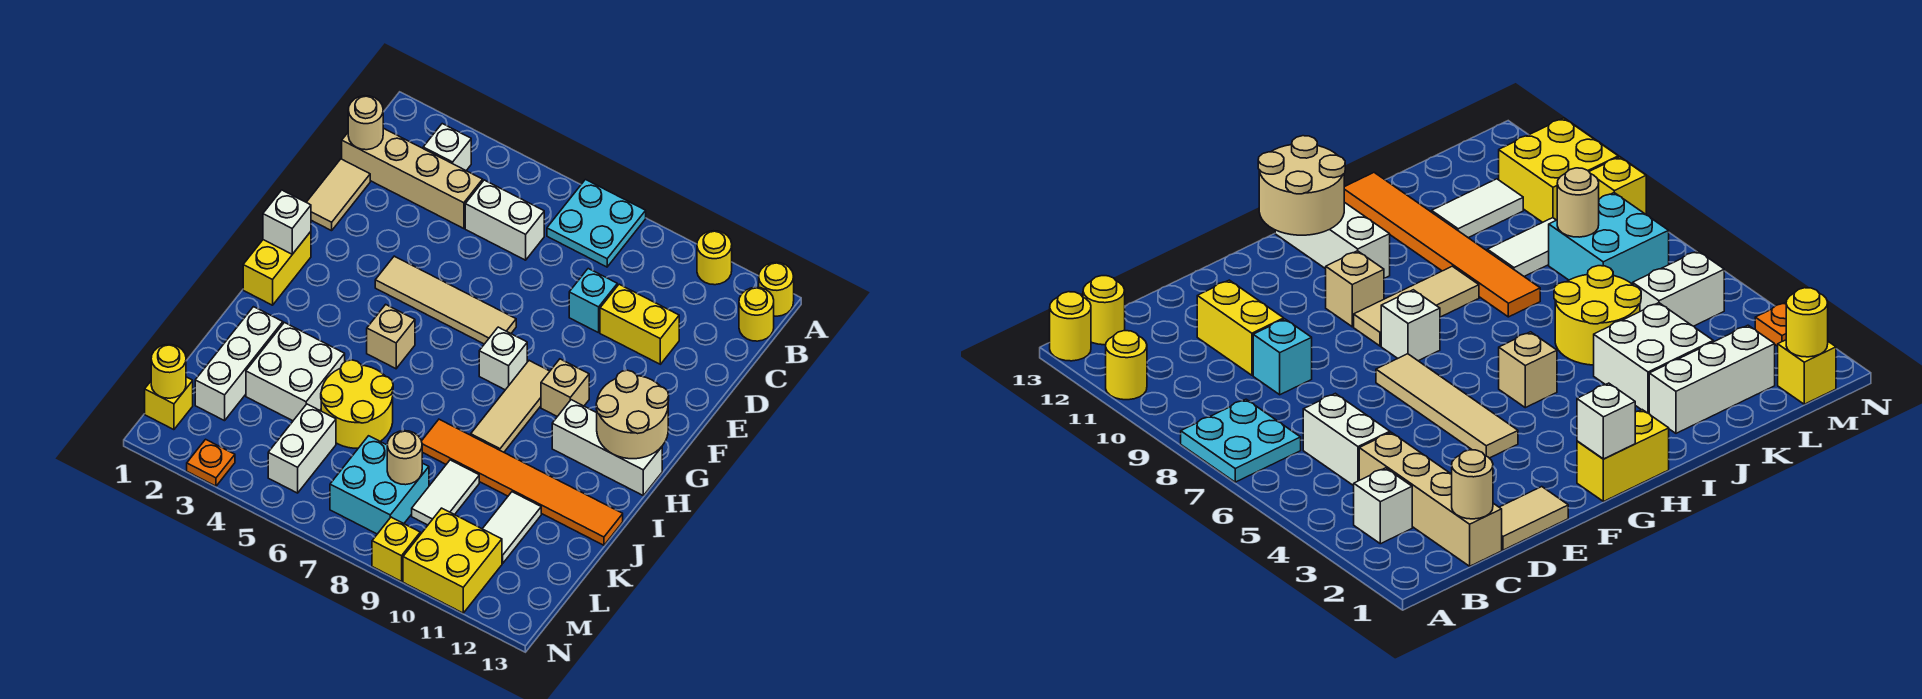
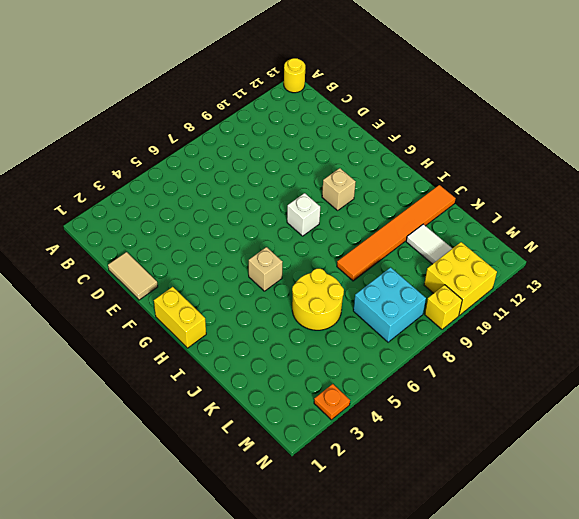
none -> cyan 2x2 plate [547,180,646,267]
none -> yellow 1x1 round brick [697,231,732,285]
none -> white 1x1 brick [423,124,471,171]
none -> yellow 1x1 round brick [739,287,774,341]

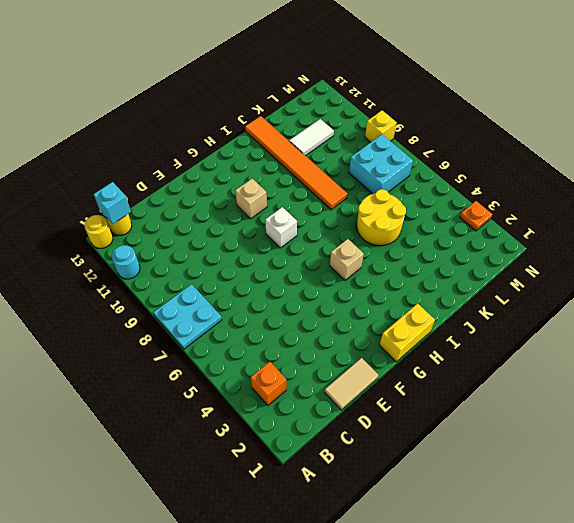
cyan 1x1 round brick [112,245,140,279] -> yellow 1x1 round brick [697,231,732,285]
orange 1x1 brick [251,362,286,405] -> white 1x1 brick [423,124,471,171]
cyan 1x1 brick [94,182,131,224] -> cyan 1x1 brick moved to [569,269,617,333]
none -> tan 1x4 brick [342,128,483,229]
none -> white 1x2 brick [465,180,544,260]
none -> yellow 1x2 brick [600,284,679,364]
none -> tan 1x4 tile [375,256,516,344]

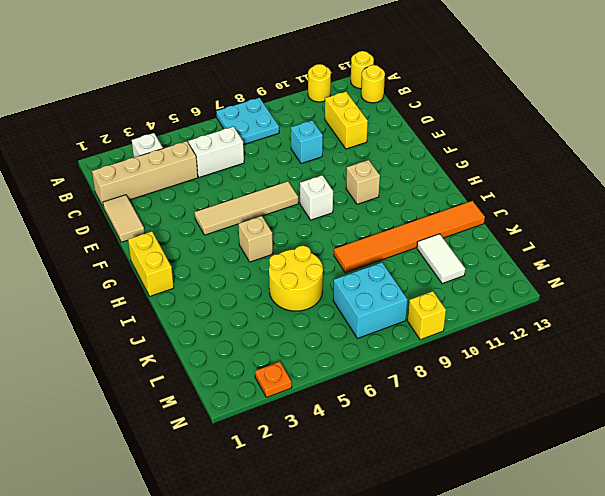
yellow 1x2 brick [325,92,368,149] -> yellow 1x2 brick turned to [600,284,679,364]
none -> tan 1x3 tile [471,361,550,452]
none -> white 1x3 brick [552,400,662,495]
none -> white 1x3 brick [195,307,283,421]
none -> white 2x2 brick [246,323,345,421]

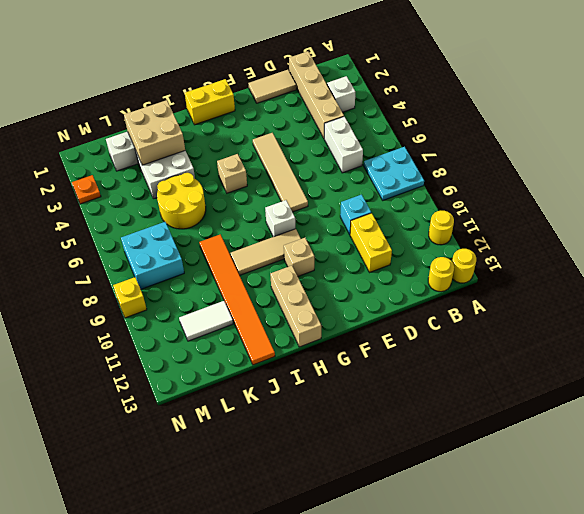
tan 1x3 brick [270,266,321,347] -> white 1x3 brick [552,400,662,495]
tan 2x2 brick [124,100,185,165] -> none
none -> white 1x2 tile [412,460,479,525]
none -> white 1x2 brick [268,404,336,493]
none -> yellow 1x1 brick [145,377,193,430]
none -> yellow 2x2 brick [403,508,502,613]

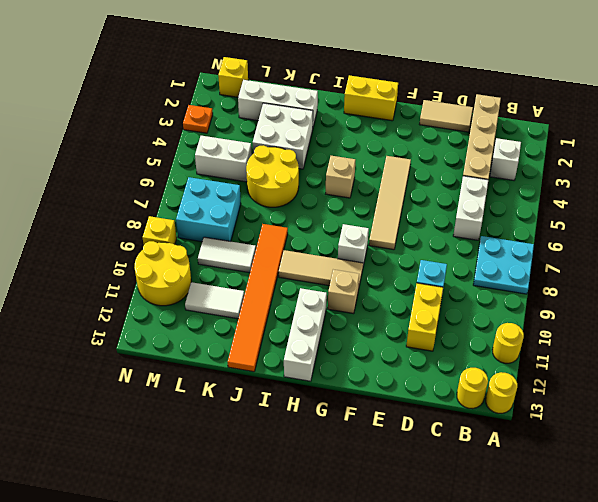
yellow 2x2 round brick [134,241,191,306] -> yellow 2x2 brick [403,508,502,613]
none -> tan 1x1 round brick [348,96,383,150]
none -> white 1x1 brick [263,190,311,254]
none -> tan 2x2 round brick [596,370,669,459]
none -> tan 1x1 round brick [387,431,422,485]

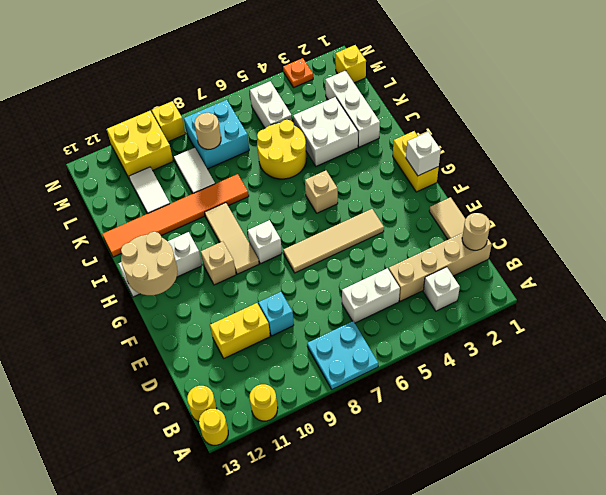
none -> yellow 1x1 round brick [151,345,186,398]

